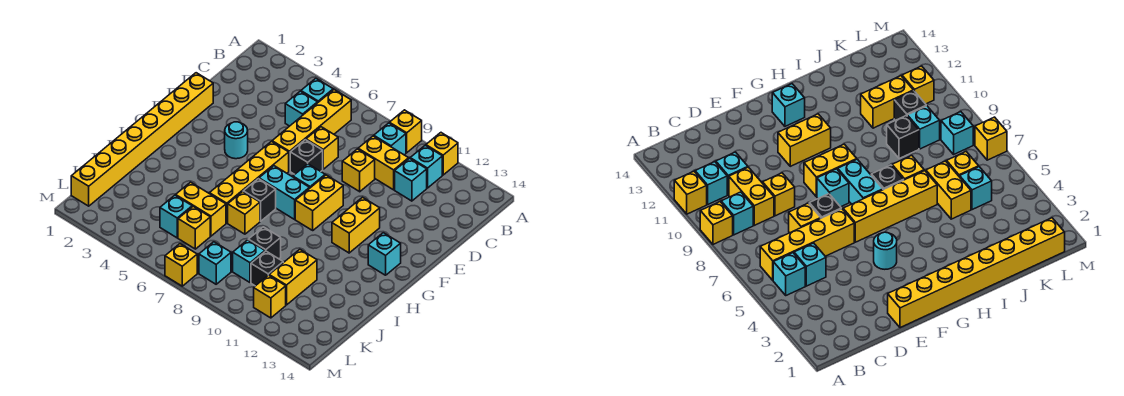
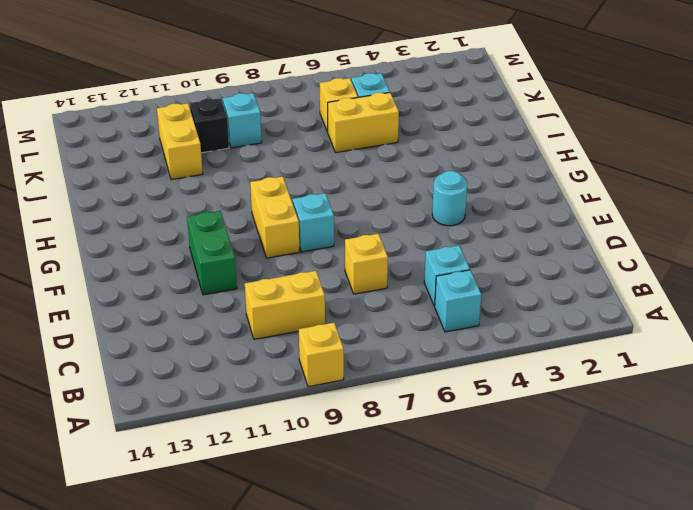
green 1x2 brick [187,211,237,295] -> yellow 1x2 brick [332,197,380,253]
none -> yellow 1x1 brick [426,133,458,175]
none -> yellow 1x4 brick [272,90,351,171]
none -> cyan 1x1 brick [374,123,406,155]
none -> cyan 1x1 brick [410,145,442,188]

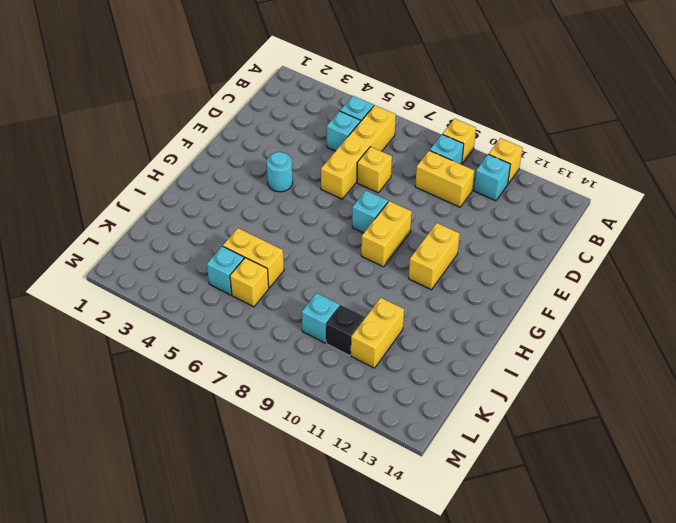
none -> cyan 1x1 brick [395,158,427,201]
none -> yellow 1x1 brick [342,149,375,192]
none -> yellow 1x8 brick [71,73,213,206]
none -> black 1x1 brick [290,140,323,174]

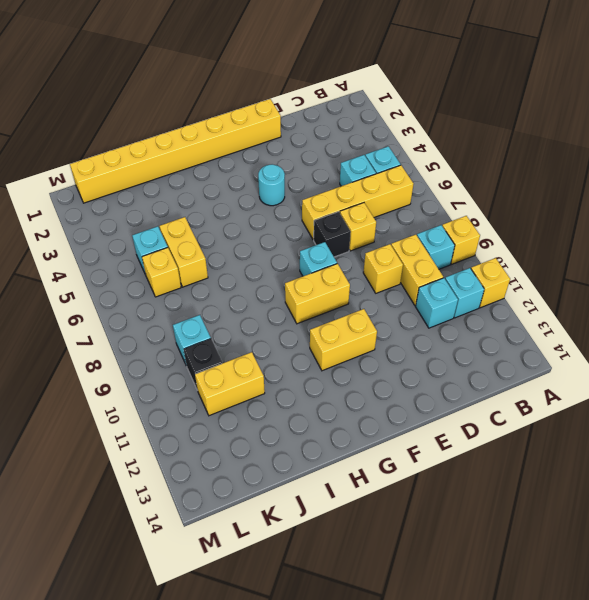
none -> yellow 1x4 brick [209,142,289,223]
none -> cyan 1x2 brick [259,166,310,219]
none -> cyan 1x1 brick [368,233,401,275]
none -> black 1x1 brick [243,179,276,221]

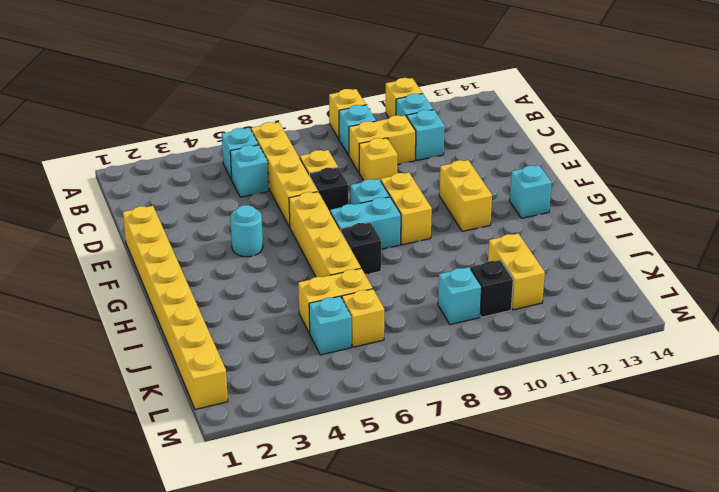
none -> yellow 1x1 brick [228,192,260,234]
none -> black 1x1 brick [248,227,281,259]
none -> cyan 1x1 brick [199,242,231,284]
none -> yellow 1x1 brick [254,275,286,318]

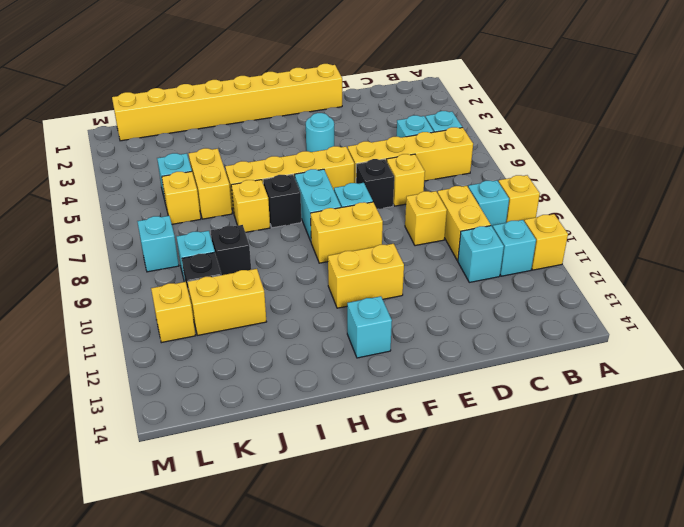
none -> yellow 1x1 brick [165,244,197,286]

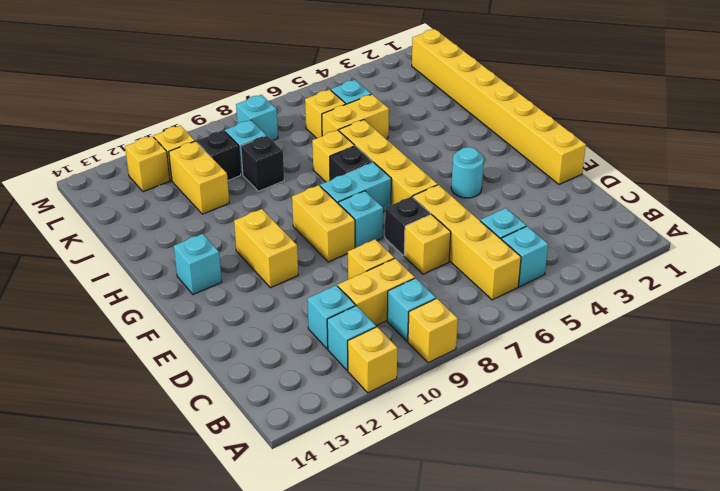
yellow 1x1 brick [125,136,170,192] -> yellow 1x1 brick moved to [165,244,197,286]

